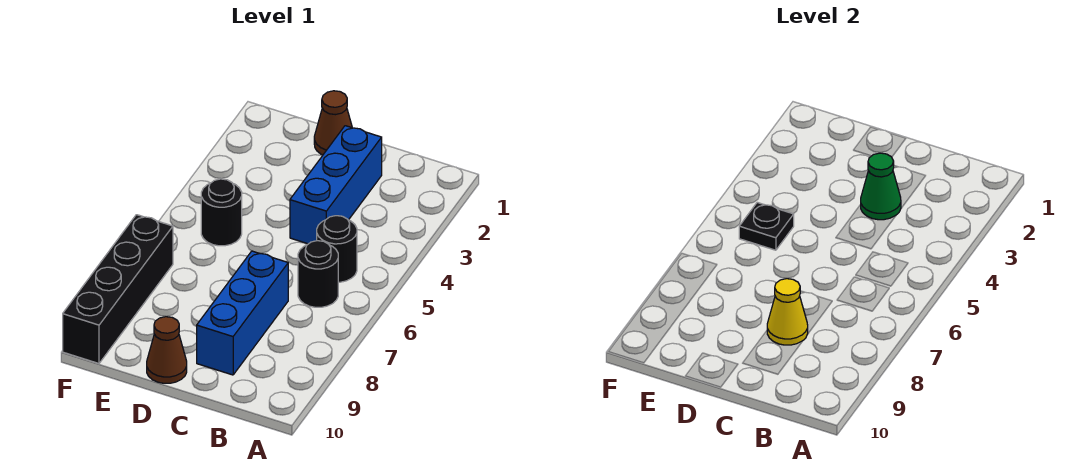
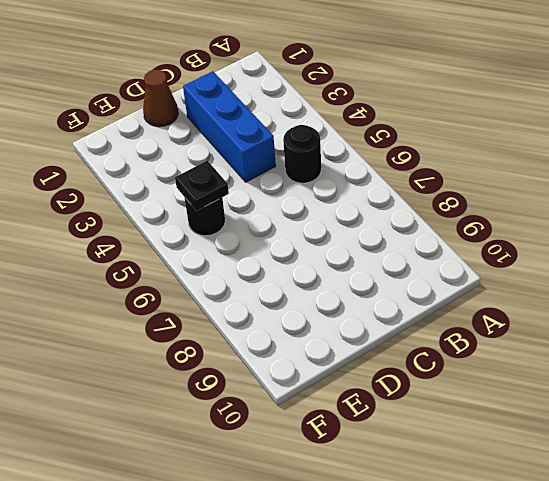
none -> black 1x1 round brick [298,241,338,307]
none -> blue 1x3 brick [197,251,288,375]

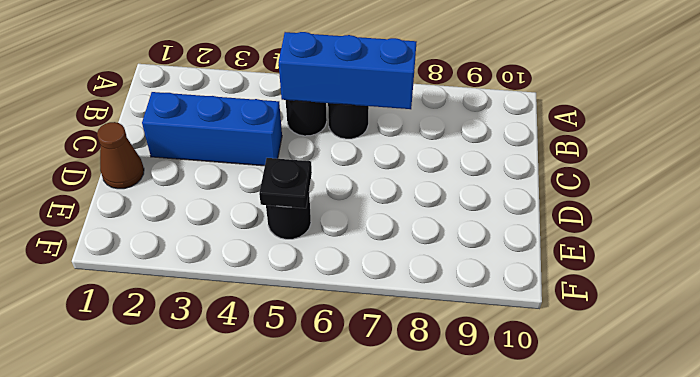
blue 1x3 brick [278,32,416,109] -> blue 1x3 brick moved to [197,251,288,375]
none -> brown 1x1 cone [147,317,187,383]
none -> black 1x4 brick [63,215,173,364]

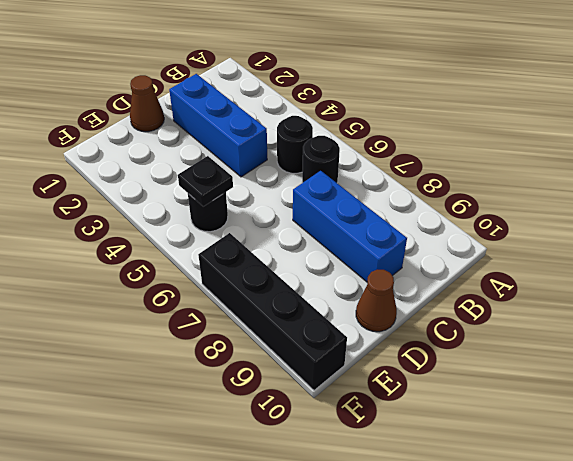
none -> green 1x1 cone [861,153,901,220]
none -> yellow 1x1 cone [767,279,808,345]

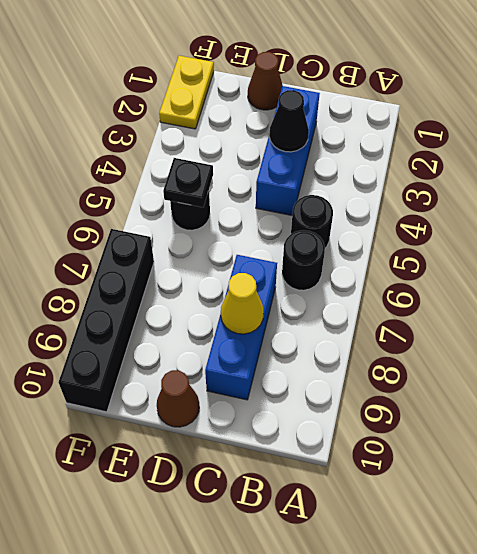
black 1x1 cone [269,90,309,152] -> green 1x1 cone [861,153,901,220]
yellow 1x2 plate [159,56,214,129] -> none

